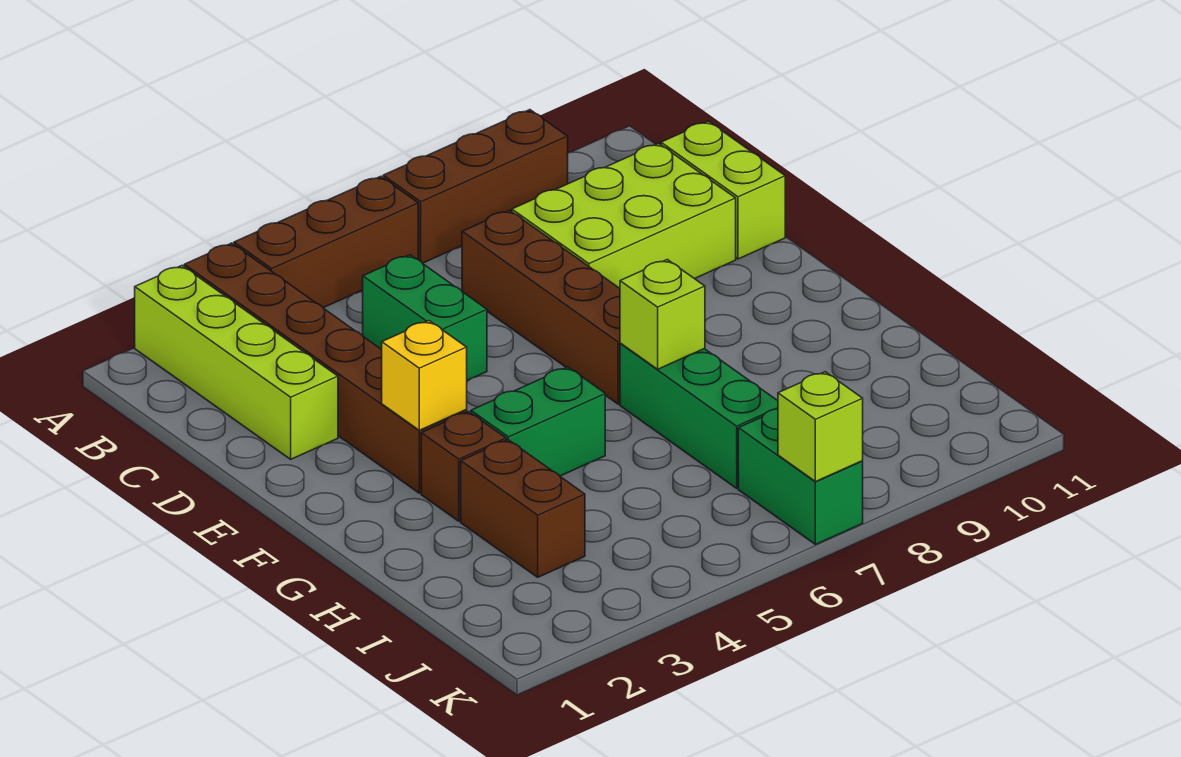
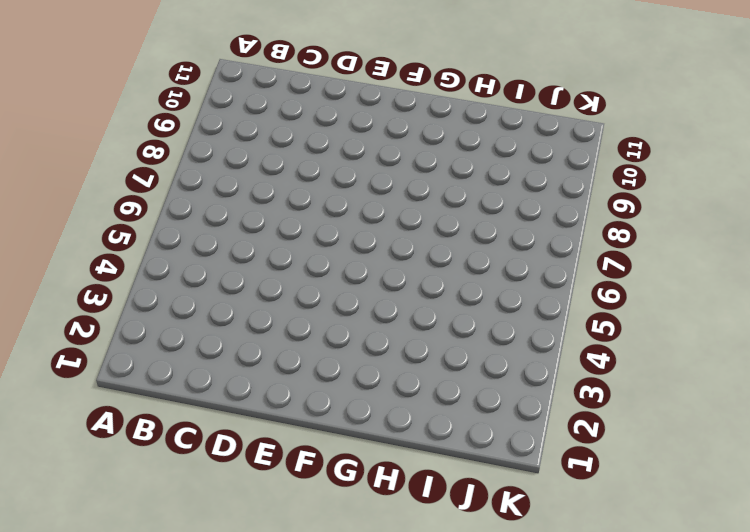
none -> lime 1x4 brick [135,266,338,459]
none -> brown 1x6 brick [184,243,467,493]
none -> brown 1x3 brick [234,176,418,308]

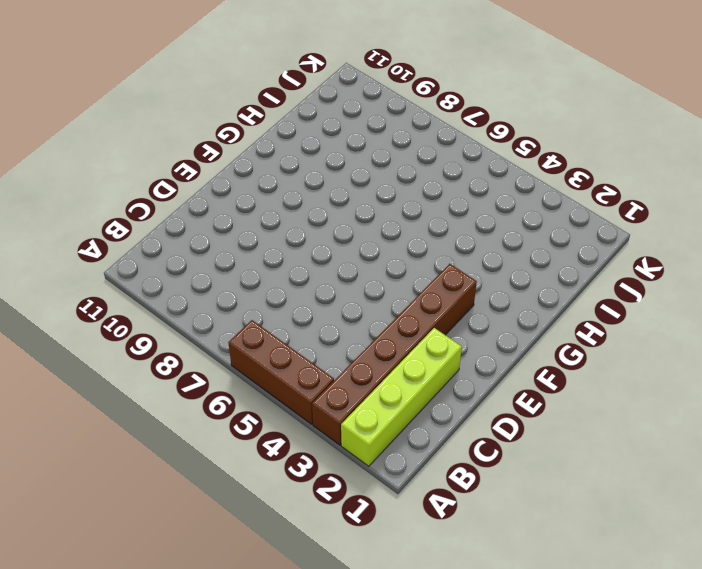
none -> brown 1x3 brick [383,110,568,263]
none -> green 1x2 brick [363,255,487,380]
none -> brown 1x4 brick [462,210,620,404]

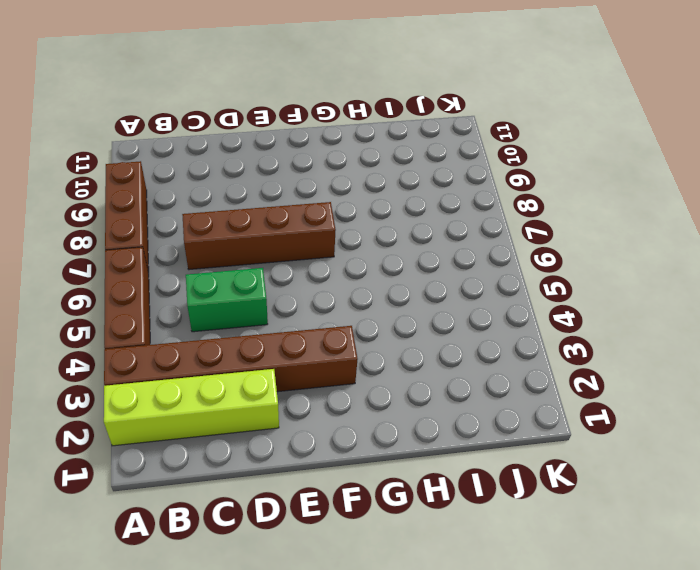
none -> lime 2x3 brick [512,143,736,288]
none -> lime 1x2 brick [661,121,785,259]
none -> brown 1x1 brick [421,412,506,521]

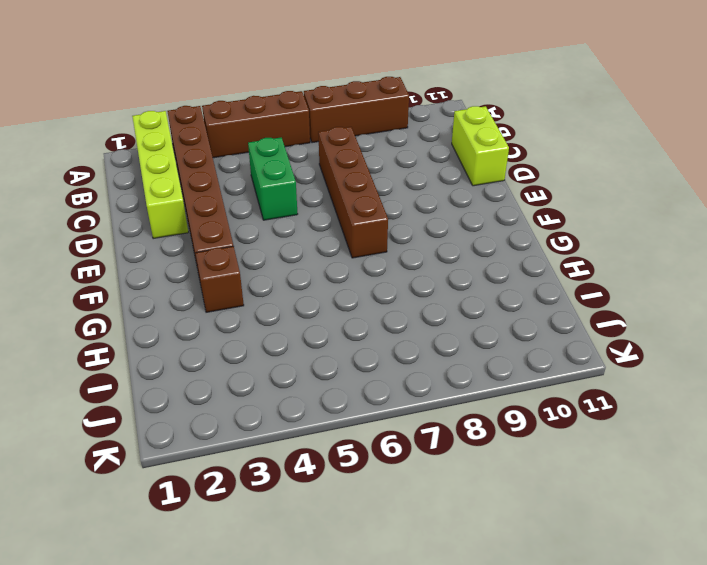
none -> lime 2x3 brick [512,143,736,288]
none -> green 1x2 brick [471,367,605,476]
none -> green 1x3 brick [620,343,778,488]

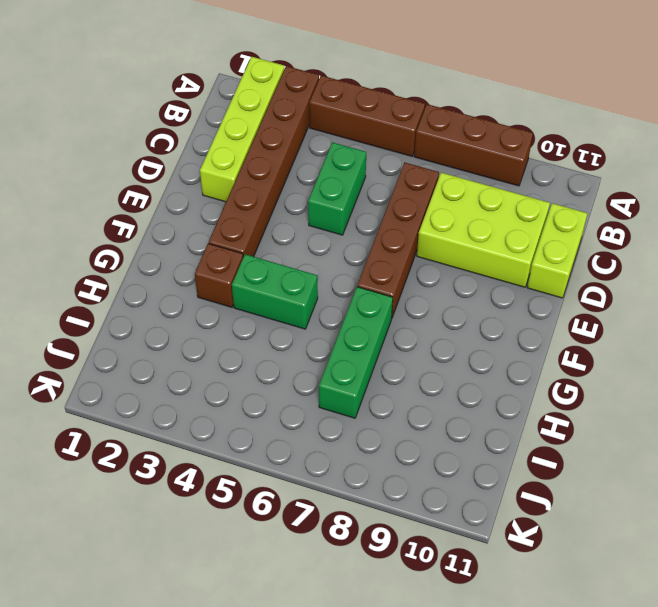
none -> brown 1x2 brick [461,440,585,577]
none -> green 1x2 brick [738,409,863,544]
none -> yellow 1x1 brick [382,321,467,430]

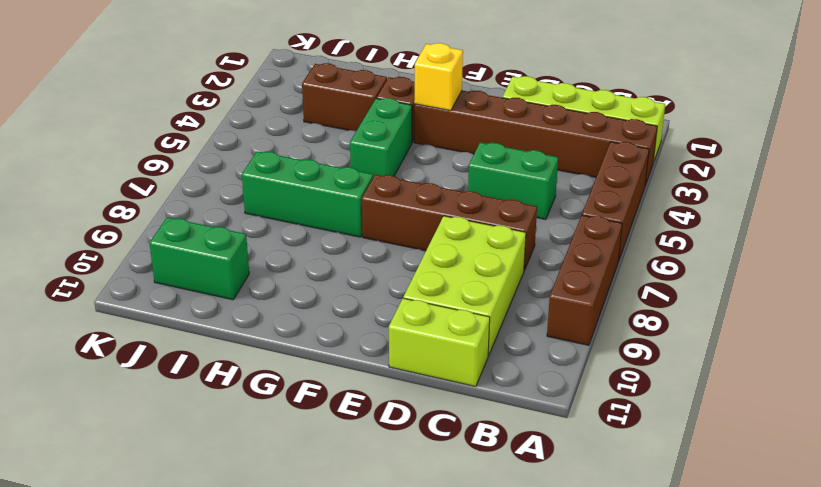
green 1x2 brick [149,217,249,300] -> green 1x2 brick moved to [738,409,863,544]
none -> lime 1x1 brick [620,260,705,369]
none -> lime 1x1 brick [778,372,863,482]

